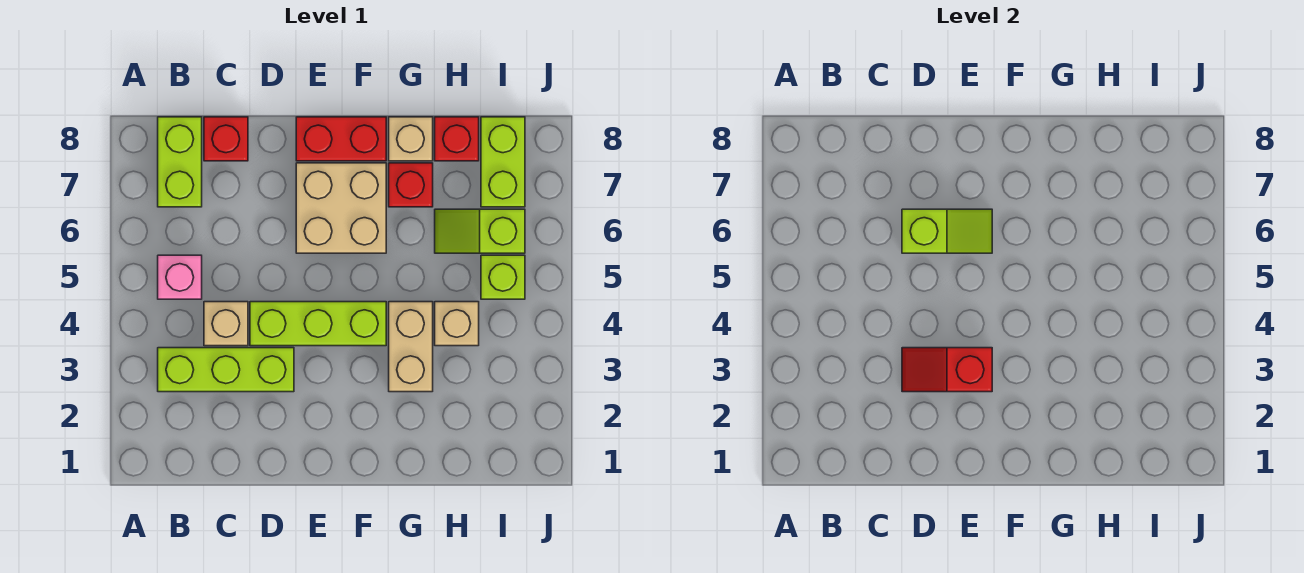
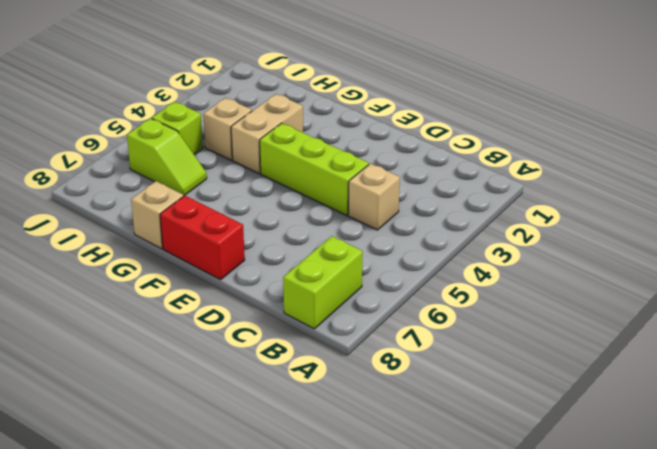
none -> lime 1x3 brick [158,348,294,392]
none -> pink 1x1 brick [158,255,202,299]
none -> red 1x1 brick [204,117,248,161]

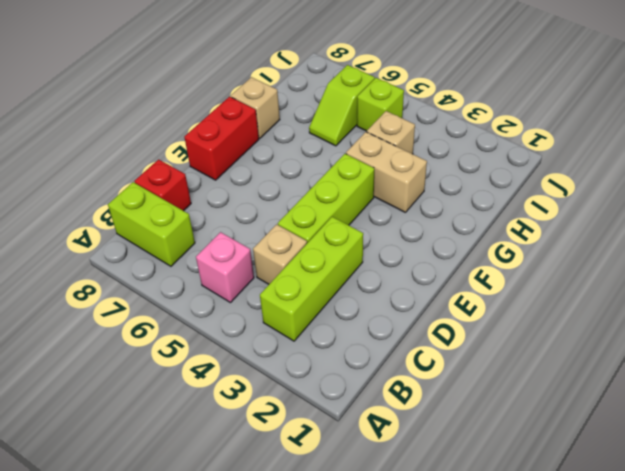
none -> tan 2x2 brick [296,163,386,253]
none -> red 1x1 brick [389,163,433,207]
none -> red 1x1 brick [435,117,479,161]

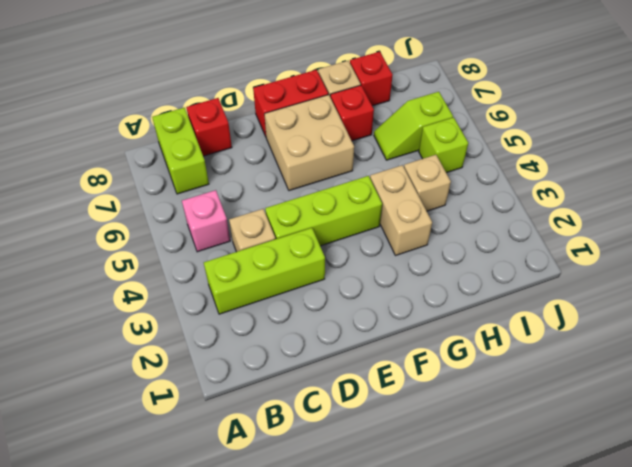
none -> lime 1x2 brick [481,117,525,207]
none -> red 1x2 slope [902,348,992,392]
none -> lime 1x2 slope [902,209,992,253]

